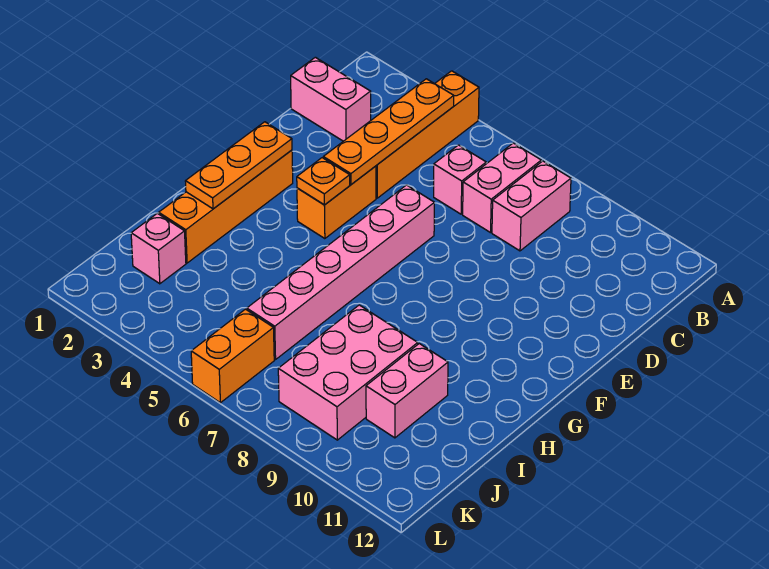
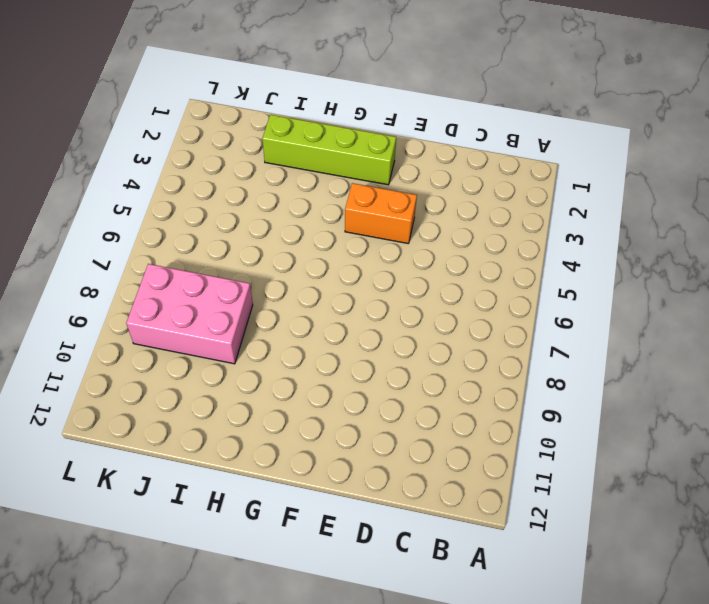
lime 1x4 brick [262,115,396,185] -> orange 1x4 brick [159,150,293,263]
none -> orange 1x4 brick [376,71,479,198]
none -> pink 1x2 brick [463,143,541,233]
none -> pink 1x2 brick [492,161,571,251]

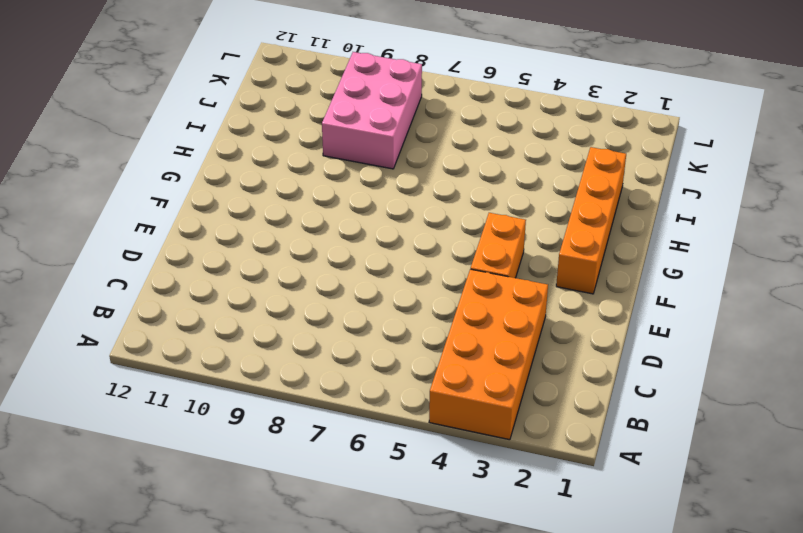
orange 2x4 brick [429,269,548,440] -> orange 1x4 brick [376,71,479,198]
none -> pink 1x2 brick [463,143,541,233]
none -> pink 1x2 brick [492,161,571,251]
none -> pink 1x2 brick [291,57,371,141]

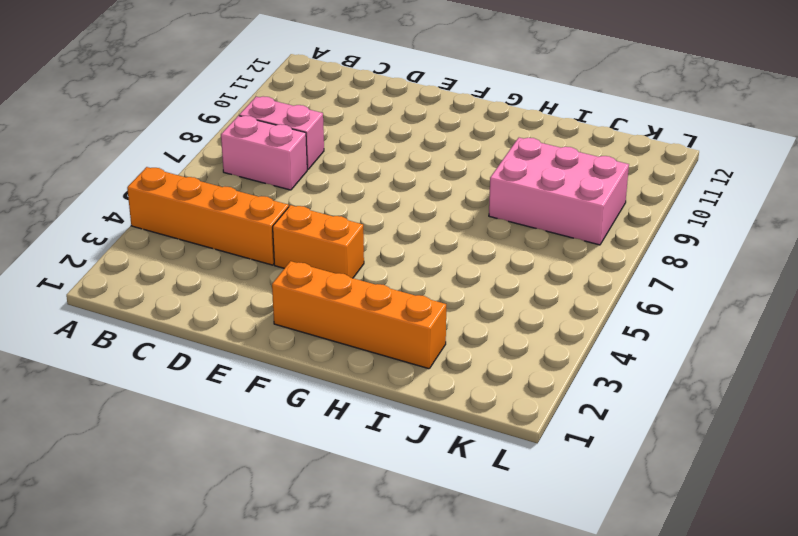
none -> pink 1x2 brick [291,57,371,141]
none -> pink 1x1 brick [434,145,486,214]
none -> pink 1x6 brick [247,185,434,360]

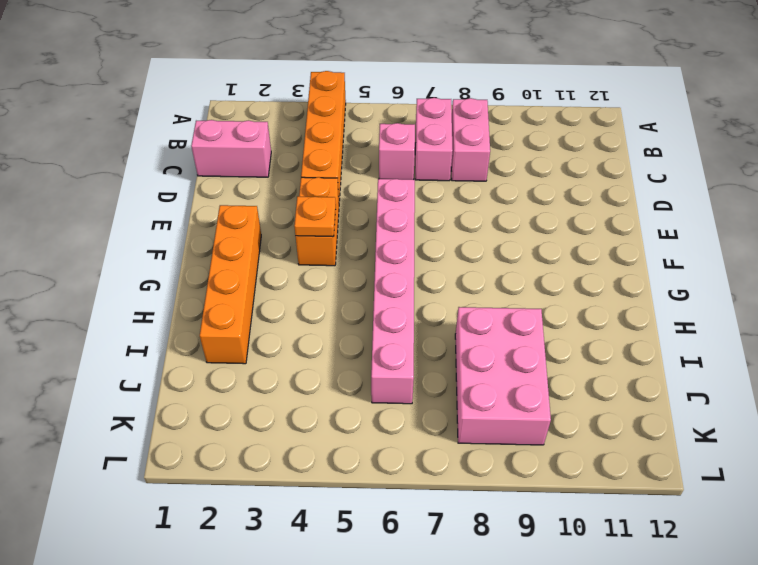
none -> pink 1x2 brick [366,344,448,438]
none -> pink 1x1 brick [131,213,186,284]
none -> orange 1x2 brick [191,309,274,403]

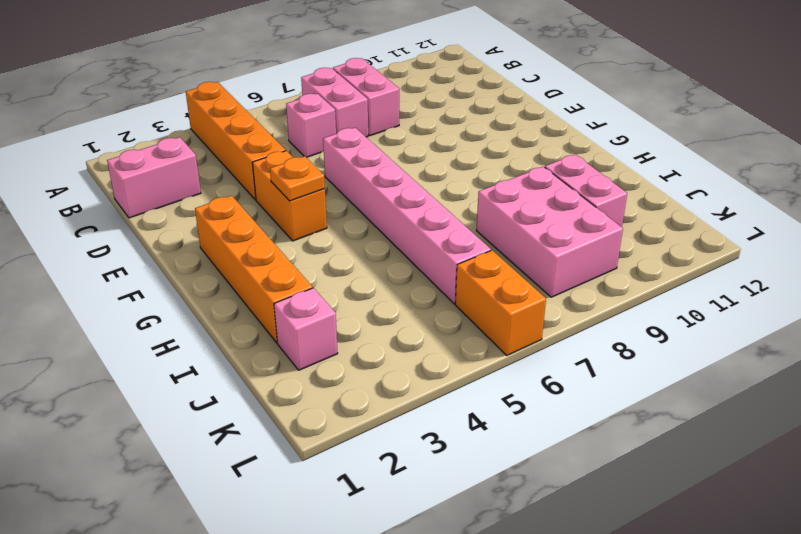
none -> orange 1x4 plate [323,79,454,184]
none -> orange 1x3 plate [185,122,292,209]

